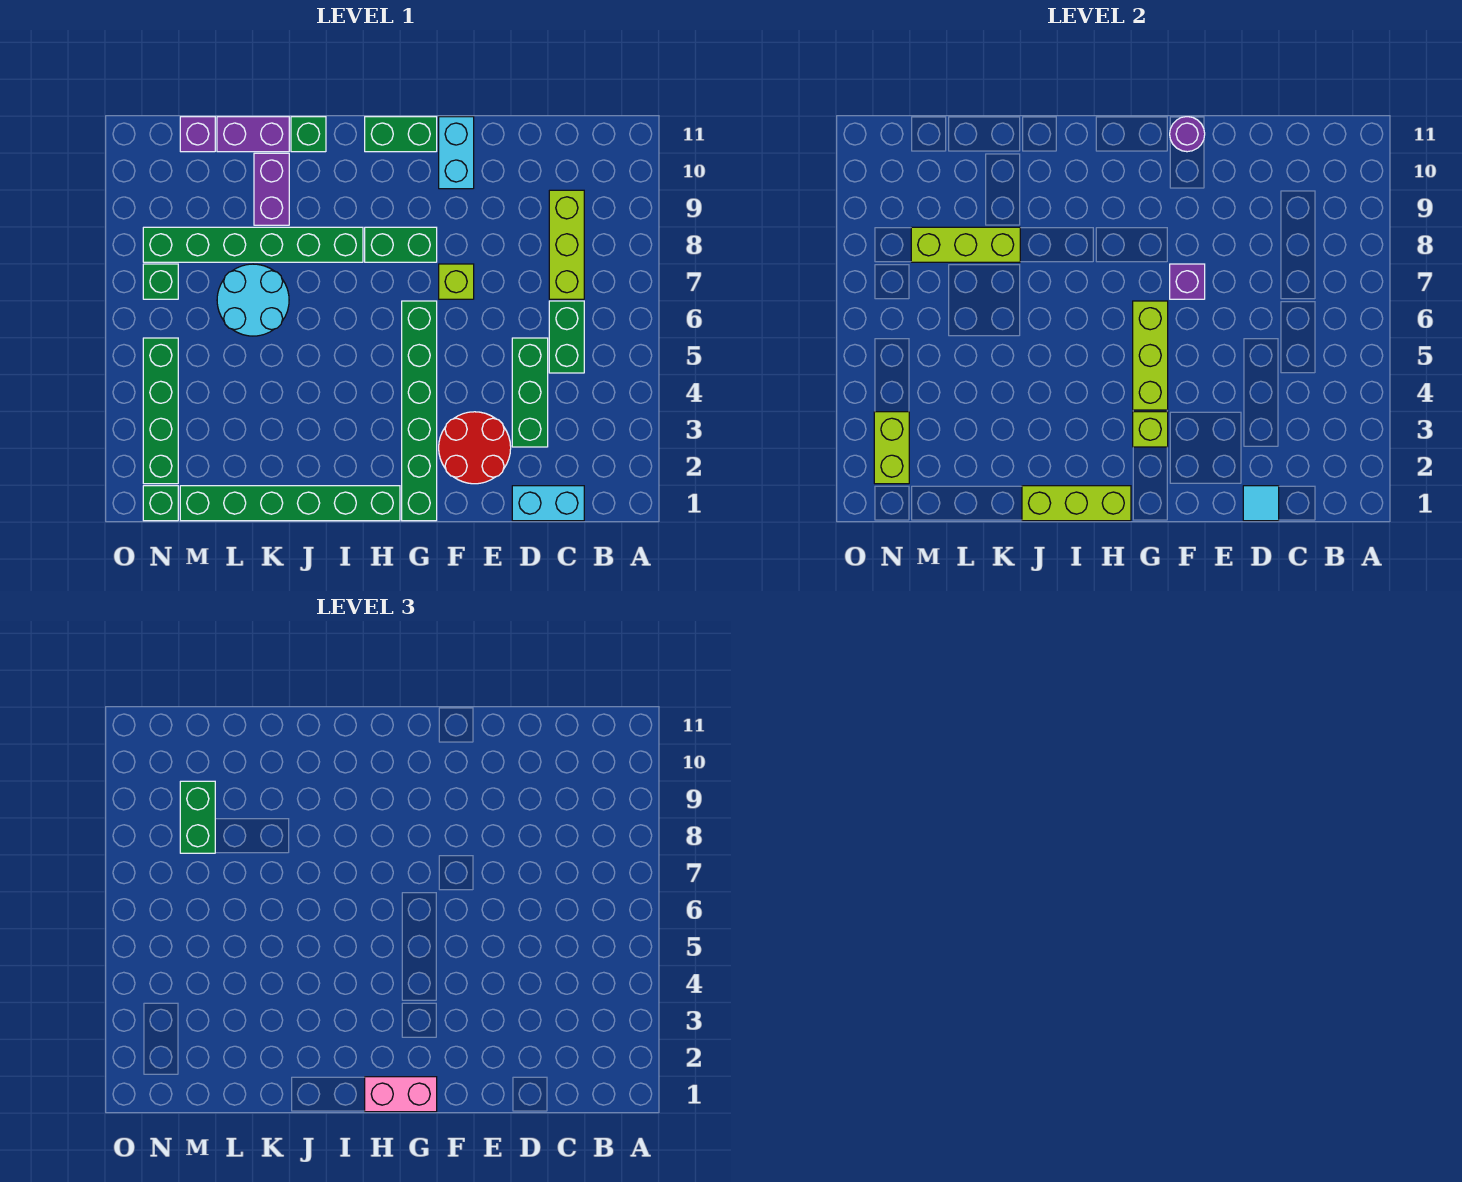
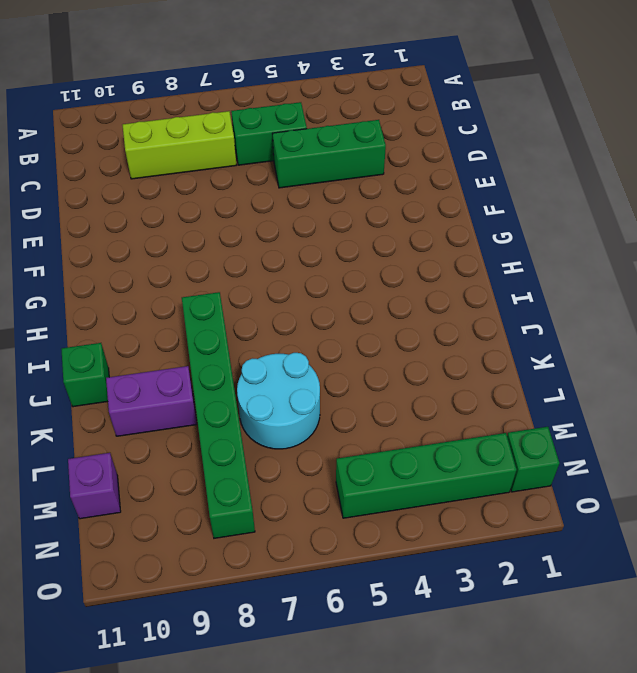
none -> cyan 1x2 brick [512,486,584,521]
none -> red 2x2 round brick [439,412,511,484]
none -> lime 1x1 brick [439,264,474,299]
none -> cyan 1x2 brick [439,117,474,189]

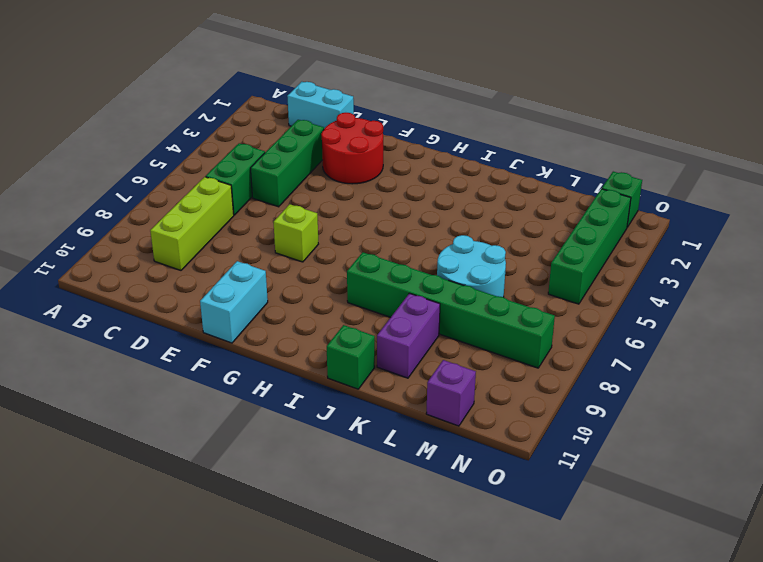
none -> green 1x6 brick [402,301,437,521]
none -> green 1x2 brick [365,227,437,262]
none -> green 1x2 brick [365,117,437,152]
none -> green 1x6 brick [180,486,400,521]

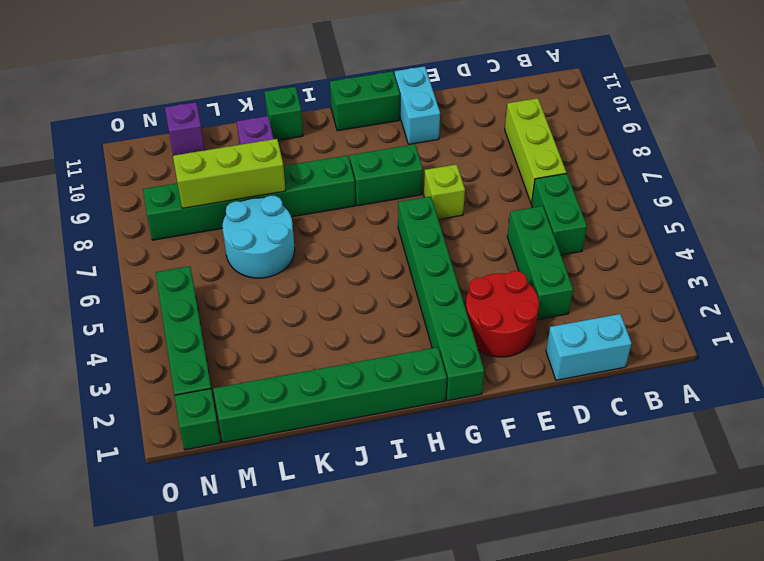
none -> purple 1x2 brick [217,117,289,152]
none -> green 1x1 brick [143,264,178,299]
none -> cyan 1x1 tile [1243,486,1279,521]
none -> purple 1x1 brick [1170,264,1205,299]

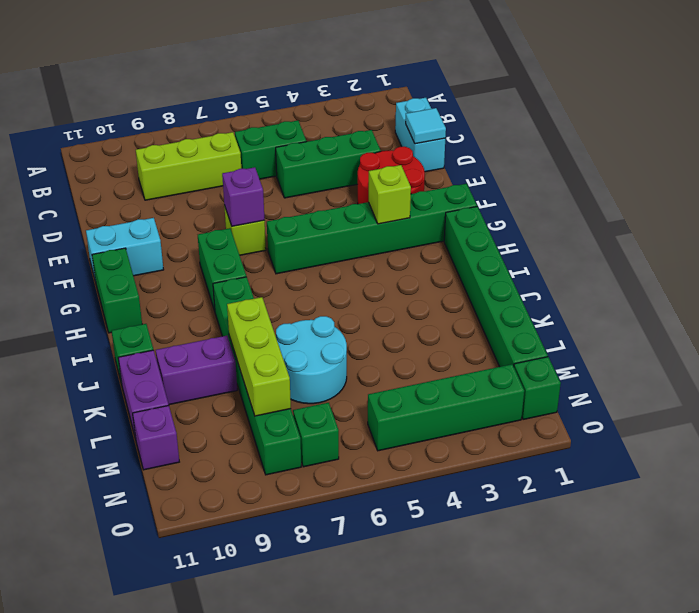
none -> purple 1x1 round brick [1170,117,1205,152]
none -> lime 1x3 brick [1133,301,1168,410]
none -> lime 1x3 brick [1022,486,1131,521]
none -> lime 1x2 brick [874,412,909,484]

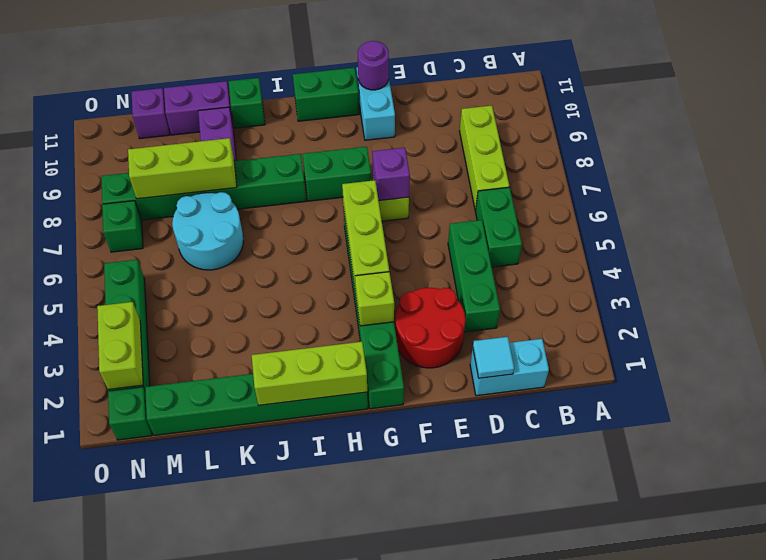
none -> pink 1x2 brick [365,1077,437,1112]
none -> green 1x2 brick [180,781,215,853]

